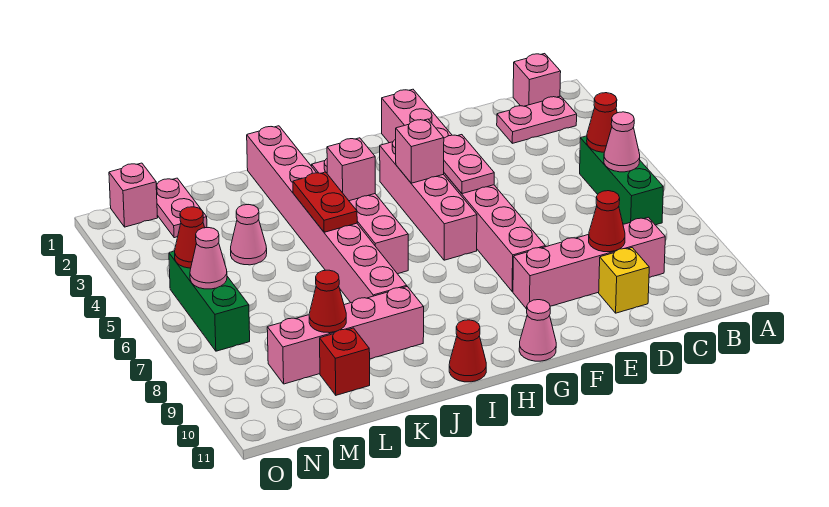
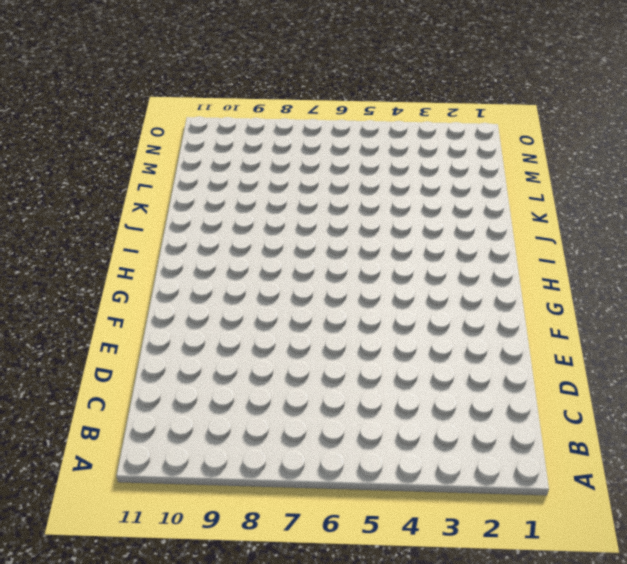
none -> pink 1x1 brick [513,54,561,106]
none -> pink 1x2 plate [497,96,577,143]
none -> green 1x3 brick [580,136,663,225]

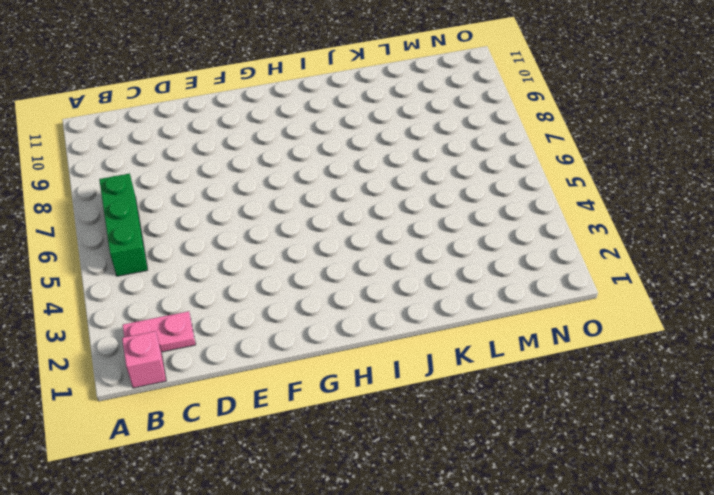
none -> pink 1x4 brick [513,217,665,309]
none -> yellow 1x1 brick [599,248,649,313]
none -> pink 1x8 brick [382,89,545,292]

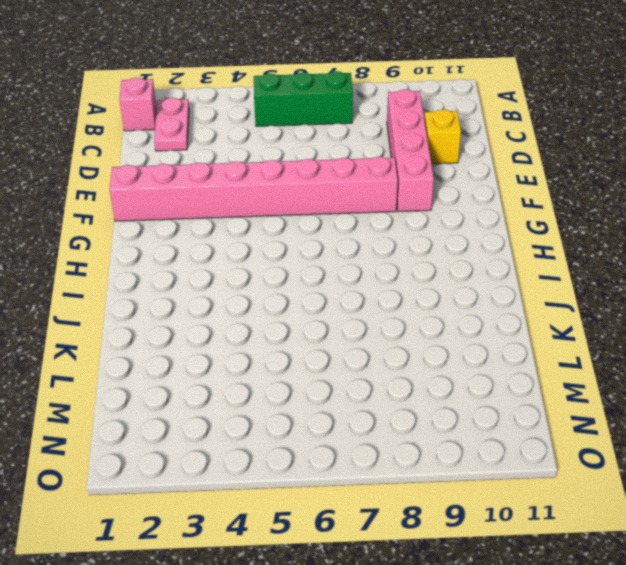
none -> pink 1x4 brick [380,139,477,260]
none -> pink 1x1 cone [519,300,556,361]
none -> pink 1x4 brick [312,159,408,274]

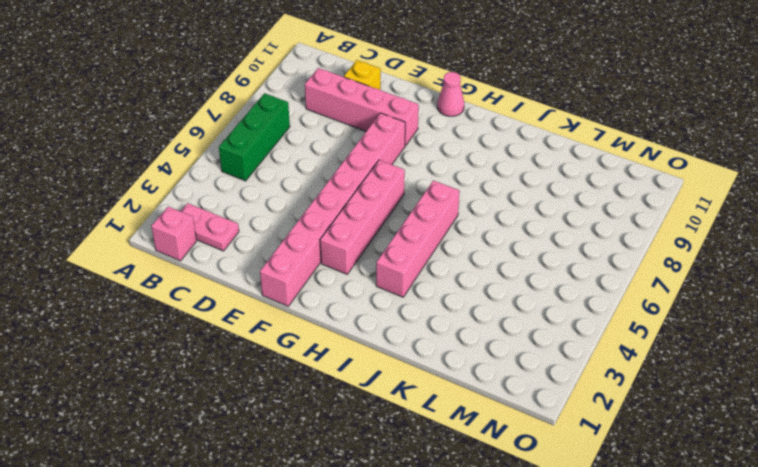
none -> red 1x1 cone [449,320,486,382]
none -> pink 1x8 brick [247,126,407,303]
none -> pink 1x4 brick [267,287,424,384]

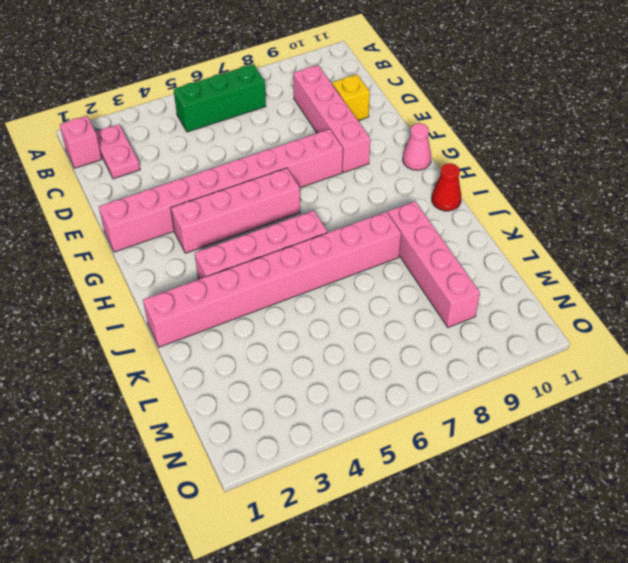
none -> pink 1x1 cone [231,204,267,265]
none -> red 1x1 brick [320,328,370,395]
none -> pink 1x2 plate [156,178,207,238]

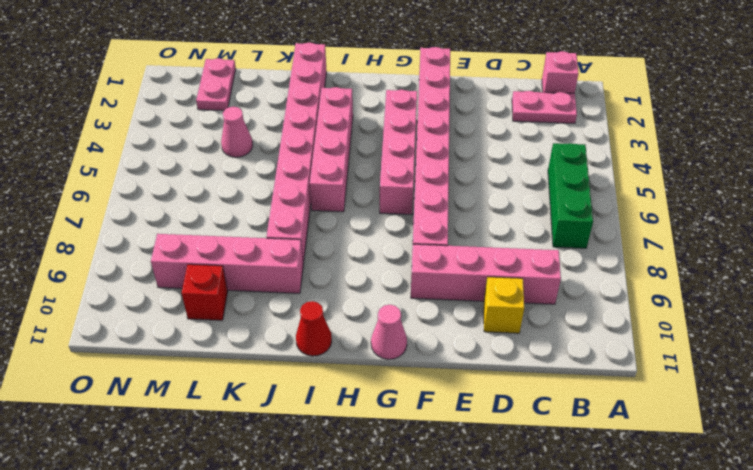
none -> pink 1x1 brick [109,163,158,227]
none -> green 1x3 brick [169,251,250,351]
none -> red 1x1 cone [587,93,617,152]

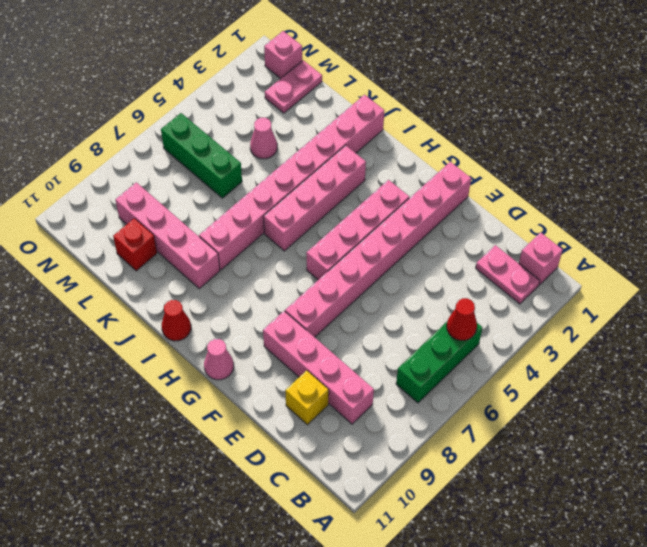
green 1x3 brick [161,113,242,198] -> green 1x3 brick turned to [169,251,250,351]
none -> pink 1x1 cone [604,112,640,172]
none -> red 1x1 cone [589,191,625,252]
none -> pink 1x2 plate [444,135,494,194]

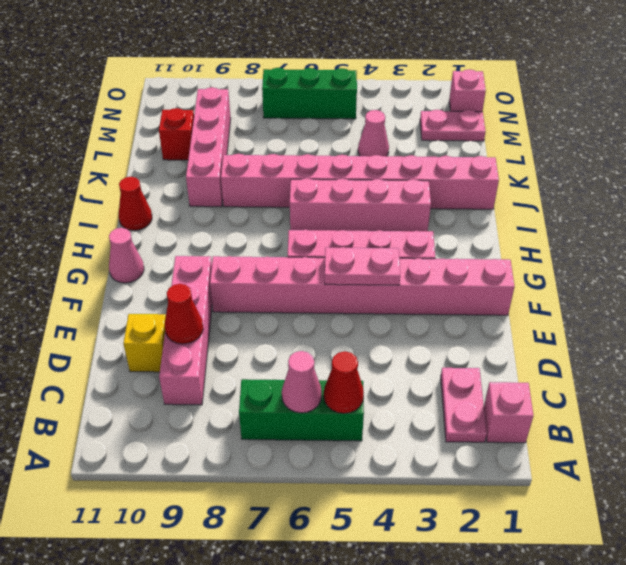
none -> pink 1x1 brick [396,119,444,183]
none -> pink 1x1 brick [327,138,375,201]
none -> red 1x2 plate [293,172,357,232]

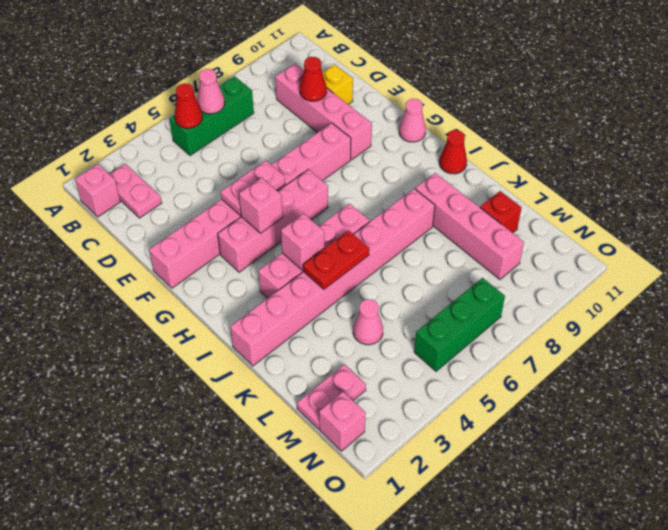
none -> red 1x1 cone [309,270,346,333]
none -> red 1x1 cone [175,207,205,268]
none -> pink 1x1 cone [190,228,227,289]

